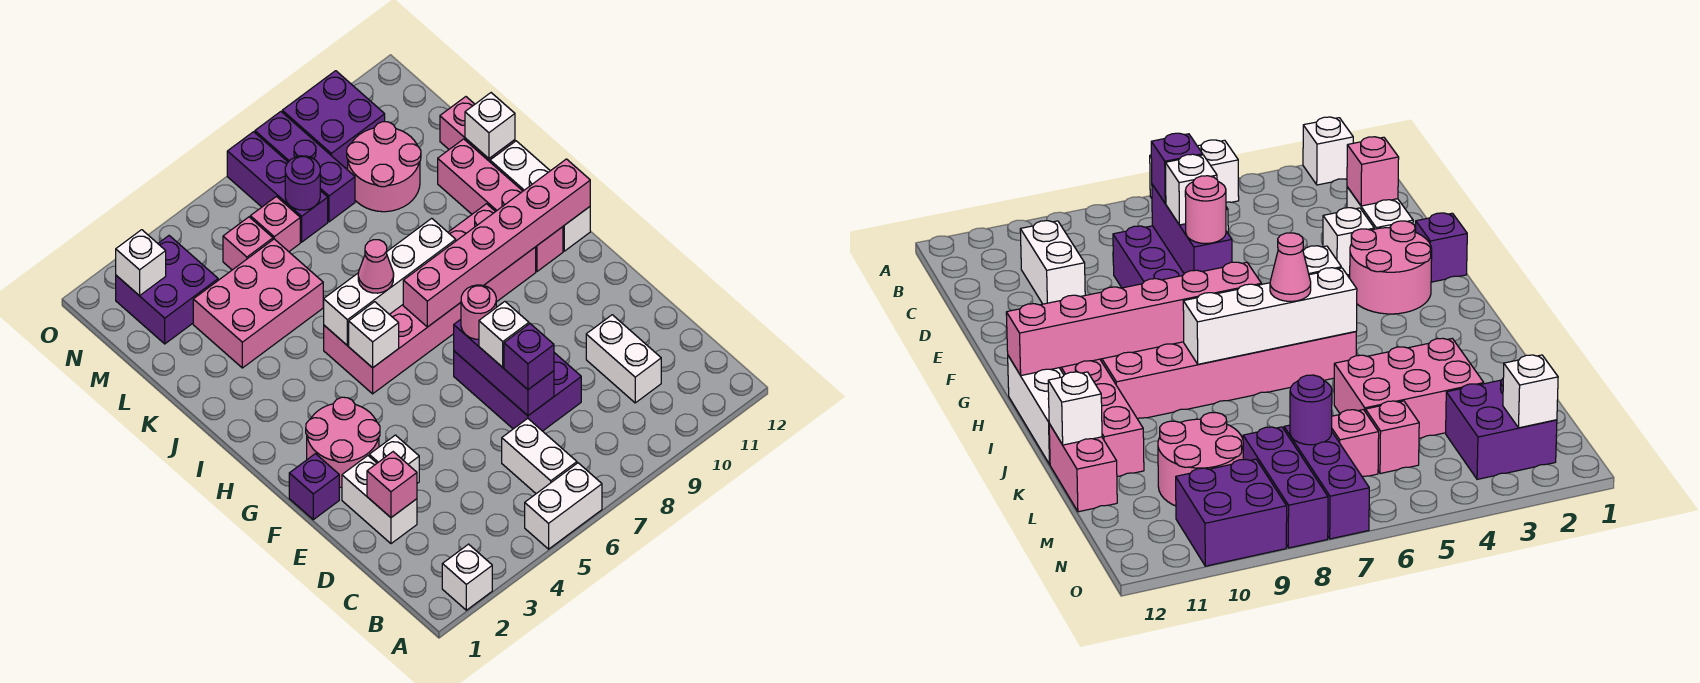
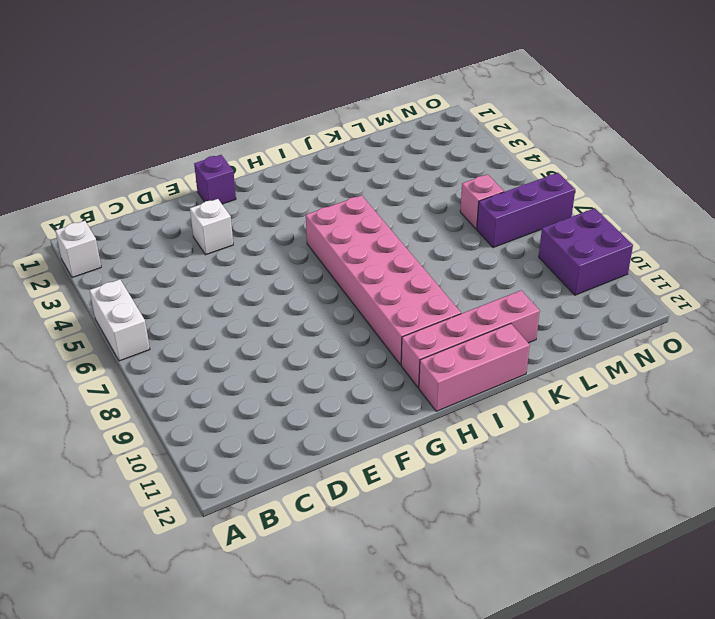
pink 1x3 brick [419,324,530,411] -> white 1x3 brick [490,141,590,251]
none -> white 1x2 brick [502,418,577,494]
none -> white 1x2 brick [586,315,661,403]
none -> white 1x2 brick [342,456,417,544]
none -> purple 2x3 brick [454,351,581,431]

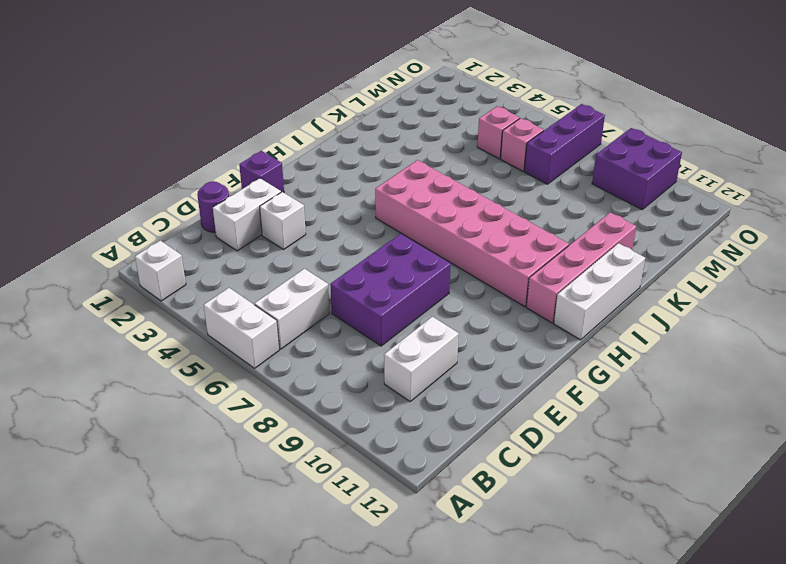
purple 1x1 round brick [197,182,229,232] -> purple 1x1 round brick moved to [285,156,320,210]
none -> pink 2x2 round brick [306,397,380,487]
none -> pink 2x3 brick [193,239,323,368]
none -> pink 1x2 brick [440,97,515,162]
none -> pink 2x2 round brick [347,122,421,212]

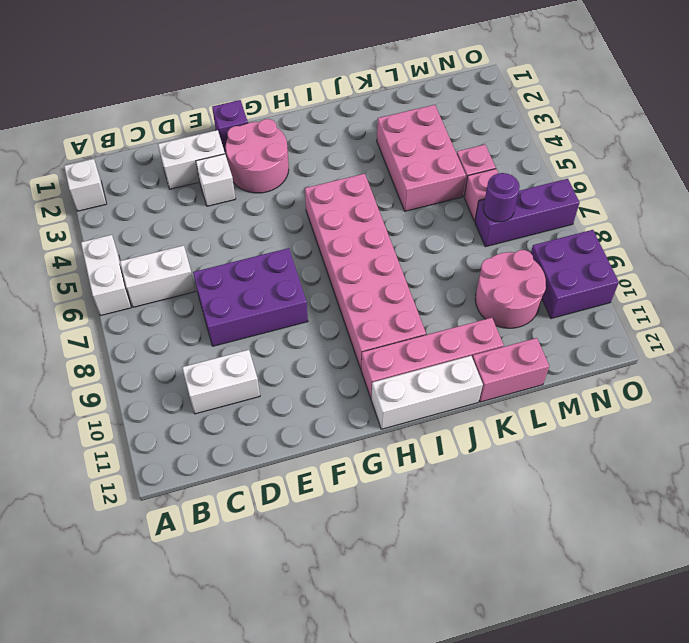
none -> purple 2x2 brick [116,236,218,344]
none -> purple 1x3 brick [255,112,355,222]
none -> pink 1x1 brick [367,452,417,517]
none -> purple 1x3 brick [454,320,554,416]

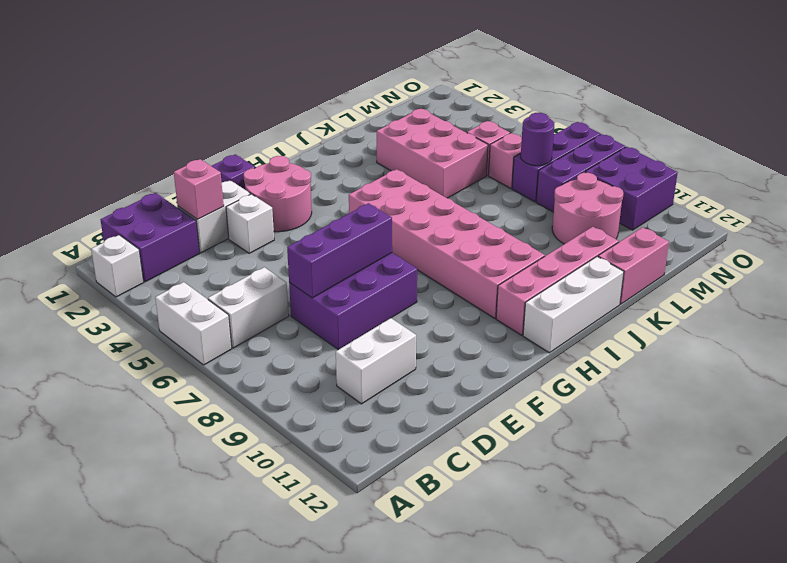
purple 2x2 brick [101,193,200,282] -> purple 2x2 brick moved to [116,236,218,344]
none -> white 1x1 brick [349,302,399,368]
none -> pink 1x6 brick [403,159,590,327]
none -> white 1x4 brick [324,218,456,345]
none -> white 1x1 brick [465,93,515,158]

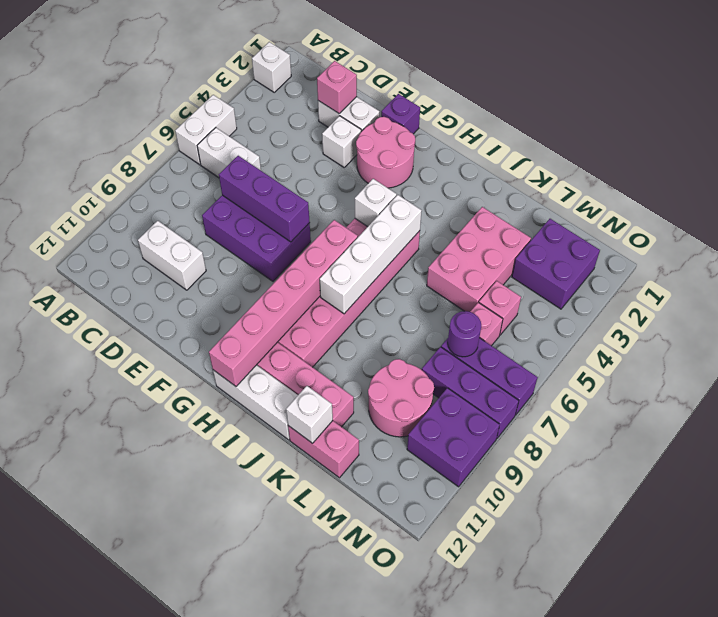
none -> white 1x1 brick [116,230,166,296]
none -> purple 1x1 brick [504,324,554,389]
none -> white 1x1 brick [479,302,529,367]
none -> pink 1x1 round brick [461,285,496,339]

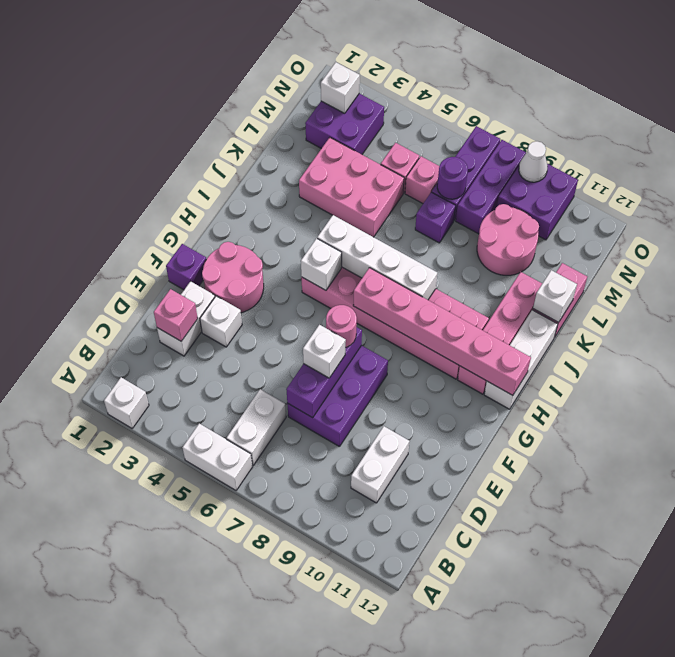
purple 1x1 brick [415,192,456,243] -> purple 1x1 brick moved to [504,324,554,389]
white 1x1 cone [519,141,548,182] -> none
none -> pink 1x1 cone [358,240,394,293]

